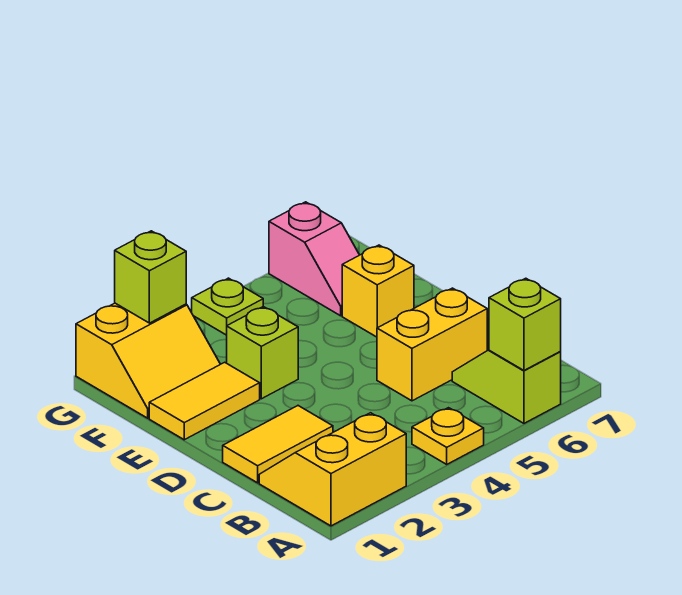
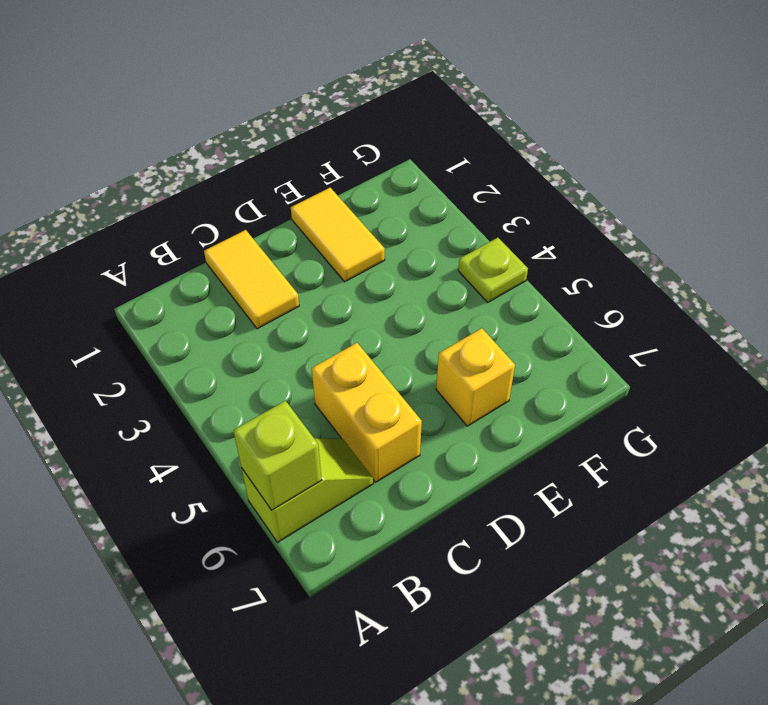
none -> yellow 2x2 slope [259,413,406,526]
none -> yellow 1x1 plate [412,408,484,464]
none -> lime 1x1 brick [227,307,298,399]

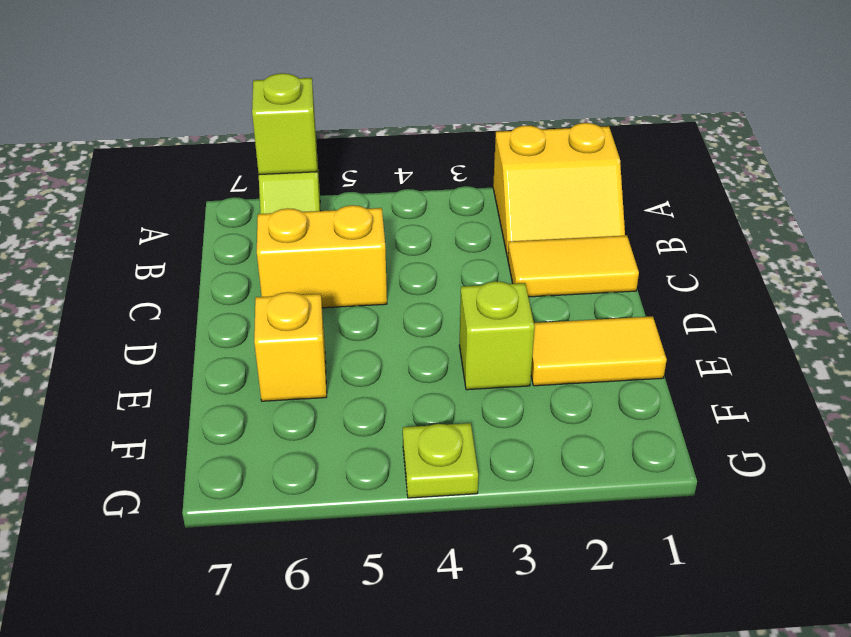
none -> yellow 1x1 plate [412,408,484,464]
none -> yellow 2x2 slope [76,303,220,418]
none -> pink 1x2 slope [269,202,359,316]

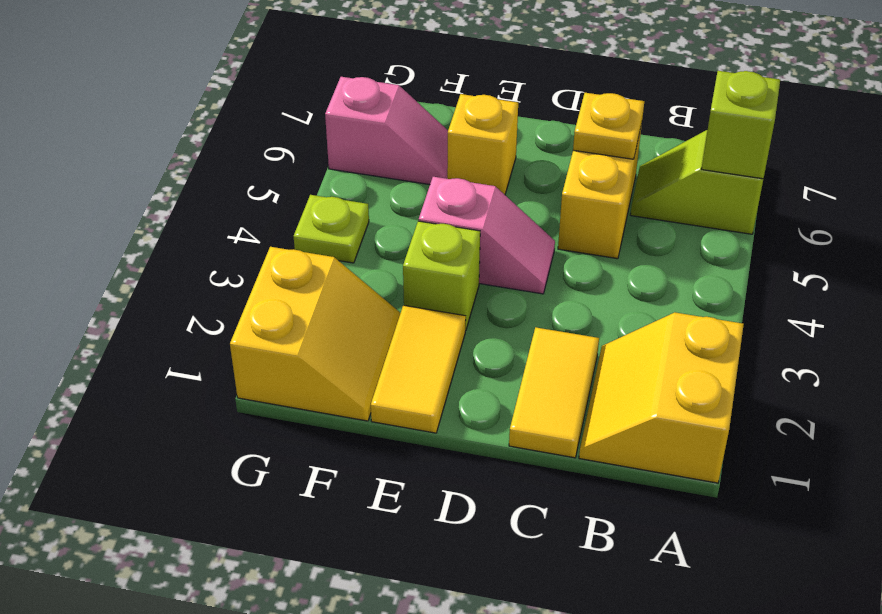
yellow 1x1 plate [573,93,644,159] -> yellow 1x1 plate moved to [412,408,484,464]
pink 1x2 slope [419,177,555,294] -> none
none -> lime 1x1 brick [115,231,186,323]

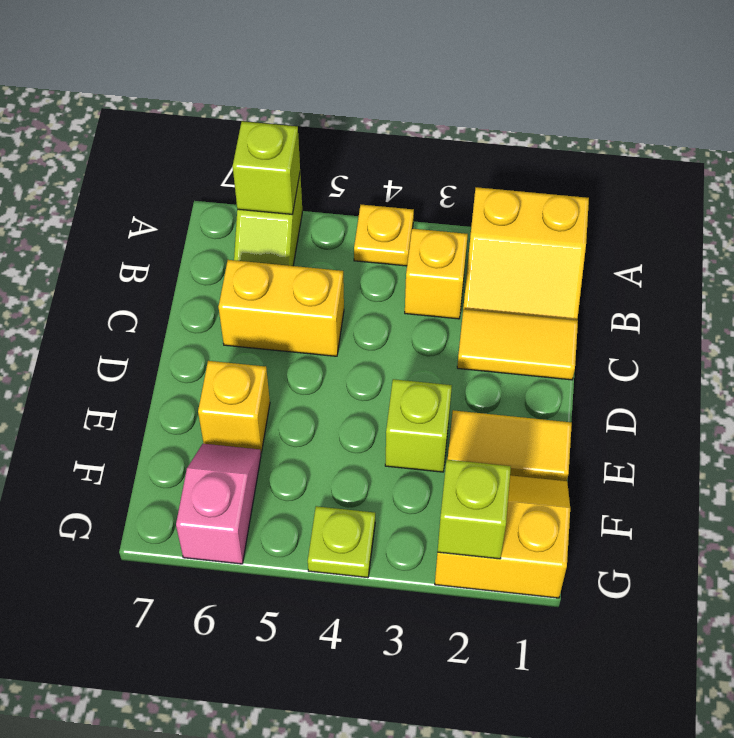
yellow 1x1 brick [405,229,468,319] -> none

